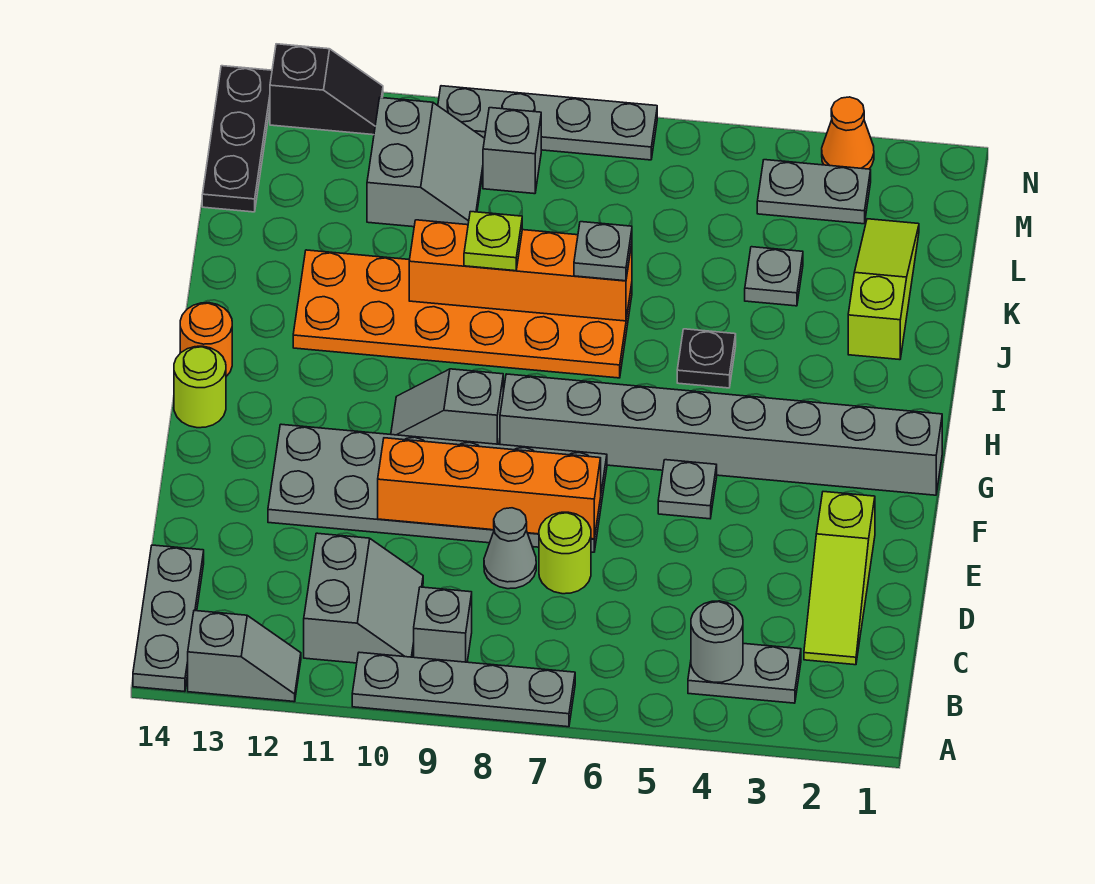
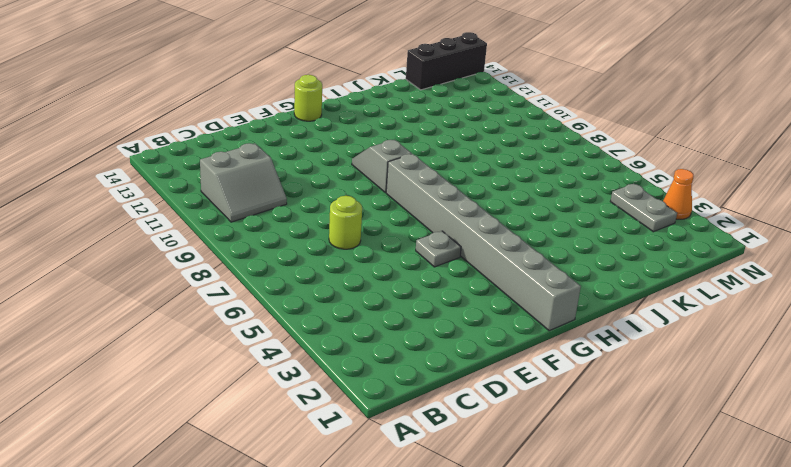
black 1x3 brick [406,32,487,90] -> black 1x3 plate [202,66,272,212]
none -> grey 1x4 plate [352,652,575,727]
none -> grey 1x2 slope [188,611,301,702]
none -> grey 1x3 plate [133,545,204,692]
none -> grey 1x2 plate [688,644,801,703]

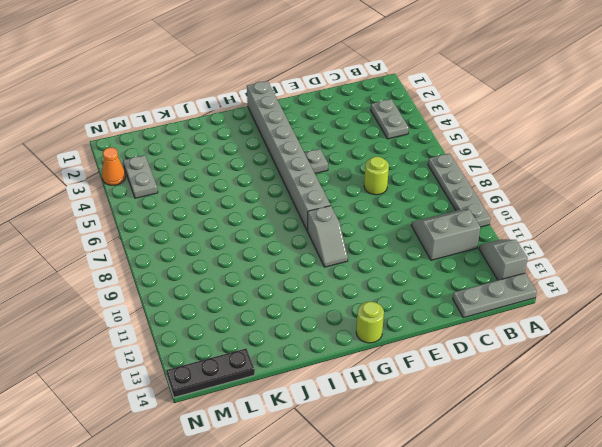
none -> grey 1x1 brick [414,587,472,662]
none -> lime 1x3 slope [804,492,875,665]
none -> grey 1x1 cone [484,508,536,589]
none -> grey 2x6 plate [268,424,607,552]

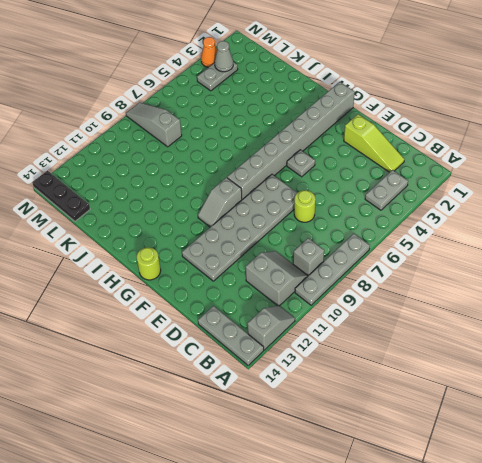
grey 1x3 slope [126,102,182,147] -> grey 1x4 plate [438,86,657,160]
grey 1x1 cone [215,41,233,72] -> grey 1x1 cone moved to [484,508,536,589]
none -> orange 1x1 round brick [180,303,232,376]
none -> black 1x1 plate [677,329,736,388]
none -> orange 2x6 plate [293,250,632,378]
none -> lime 1x3 slope [848,219,919,360]

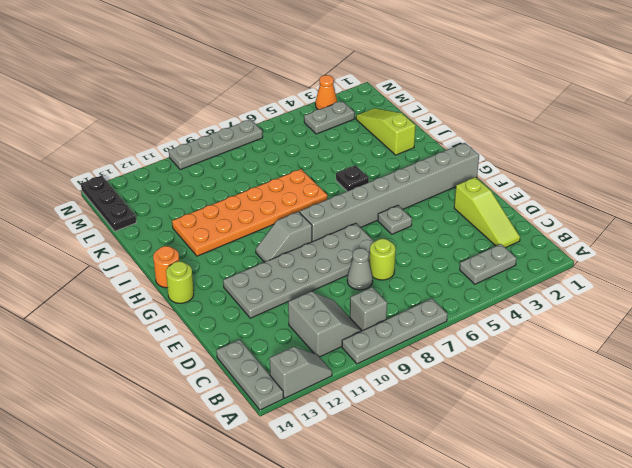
none -> grey 1x1 plate [745,247,803,306]
none -> grey 2x2 slope [367,98,485,227]
none -> grey 1x1 brick [483,108,541,194]
none -> black 1x2 slope [270,44,383,135]

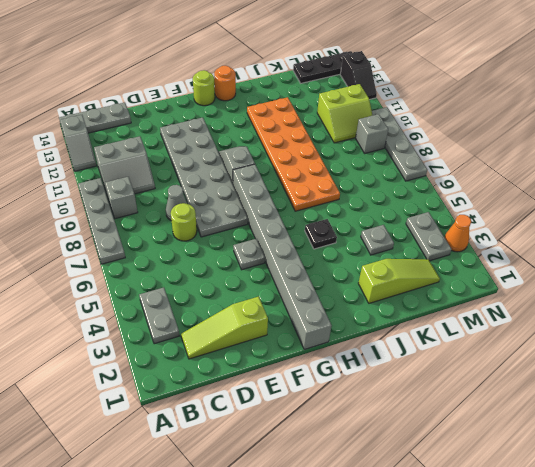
lime 2x2 slope [317,84,373,143] -> grey 2x2 slope [367,98,485,227]
none -> grey 1x1 round brick [691,601,743,682]
none -> orange 1x4 brick [378,438,601,539]
none -> orange 1x4 brick [409,220,632,321]
none -> grey 1x1 plate [574,222,632,281]

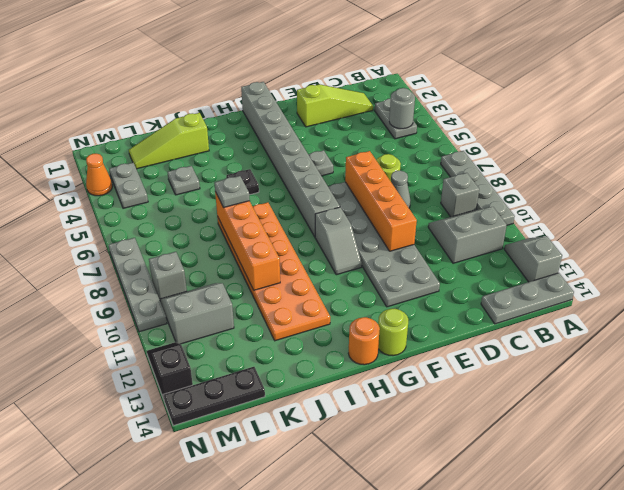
none -> lime 1x1 plate [464,212,522,271]

